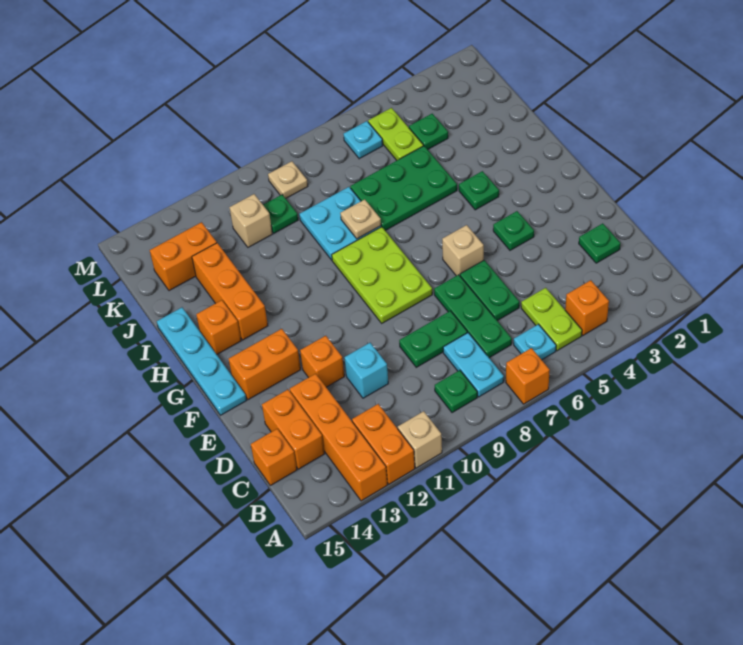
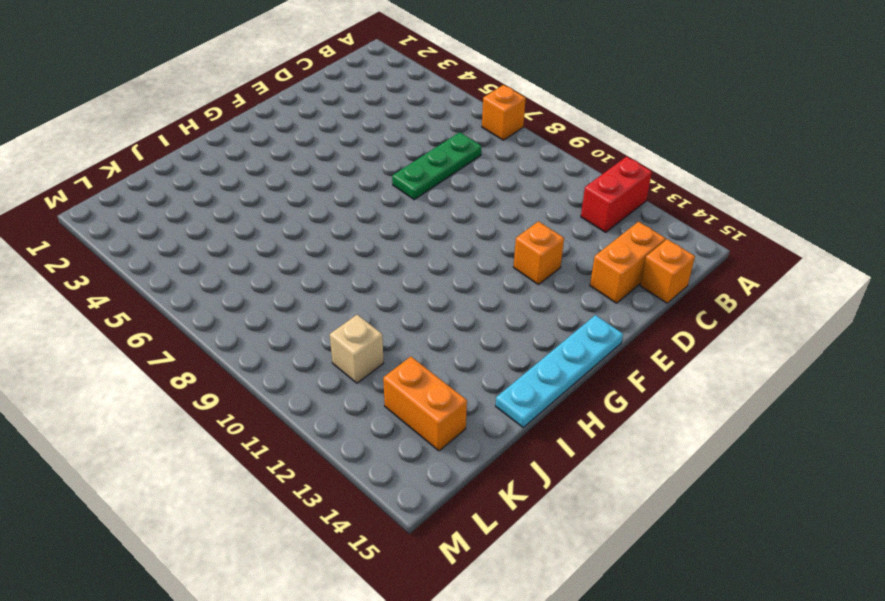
red 1x2 brick [581,157,652,232] -> orange 1x2 brick [352,404,415,484]
none -> tan 1x1 brick [398,411,442,468]
none -> orange 1x4 brick [290,374,387,501]
none -> orange 1x1 brick [565,280,609,335]
none -> lime 1x2 plate [521,288,582,351]

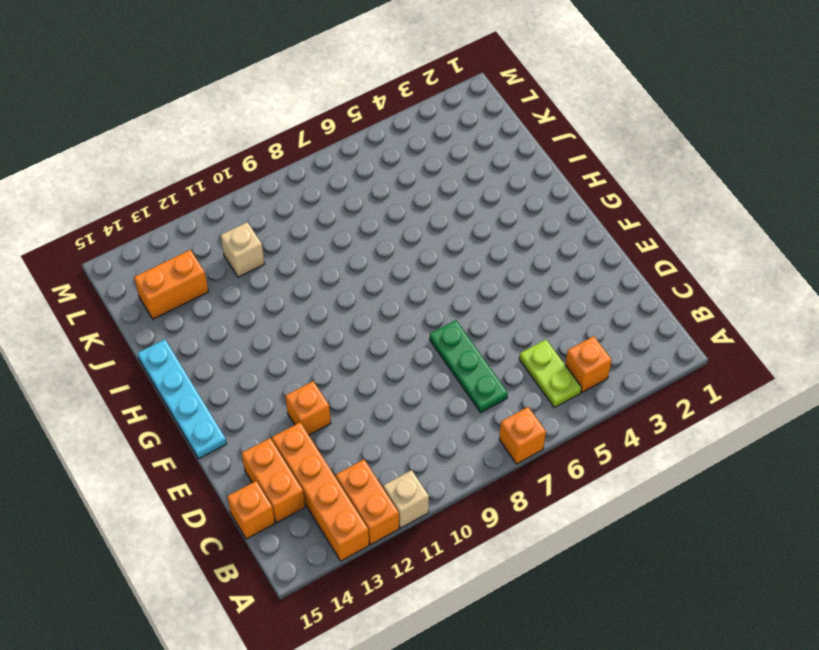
none -> cyan 1x1 plate [514,324,556,360]
none -> cyan 1x2 plate [443,333,504,397]
none -> green 1x1 plate [435,370,477,413]
none -> green 1x1 plate [579,223,620,263]

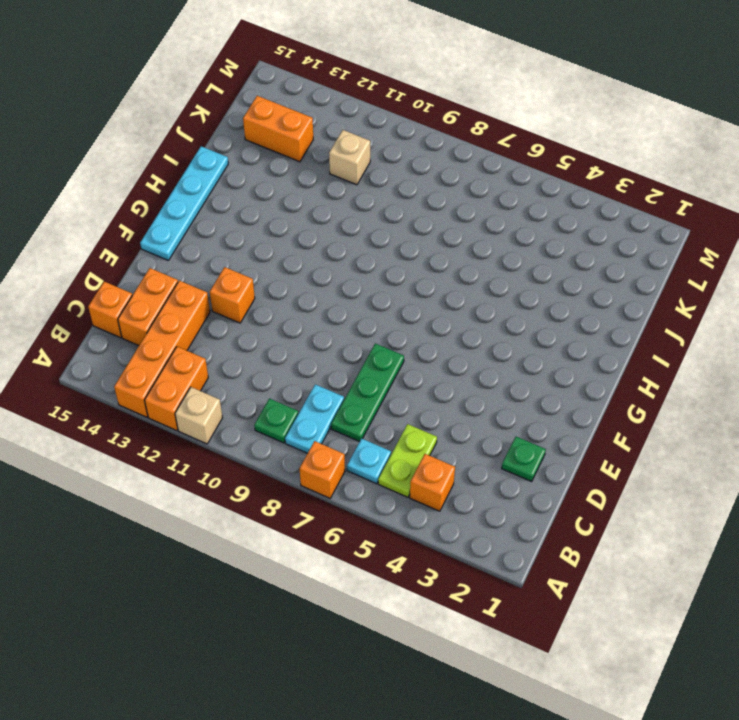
none -> green 1x2 plate [460,260,519,321]
none -> green 1x2 plate [399,311,467,367]
none -> cyan 1x1 brick [345,343,388,398]
none -> green 1x1 plate [493,211,534,250]

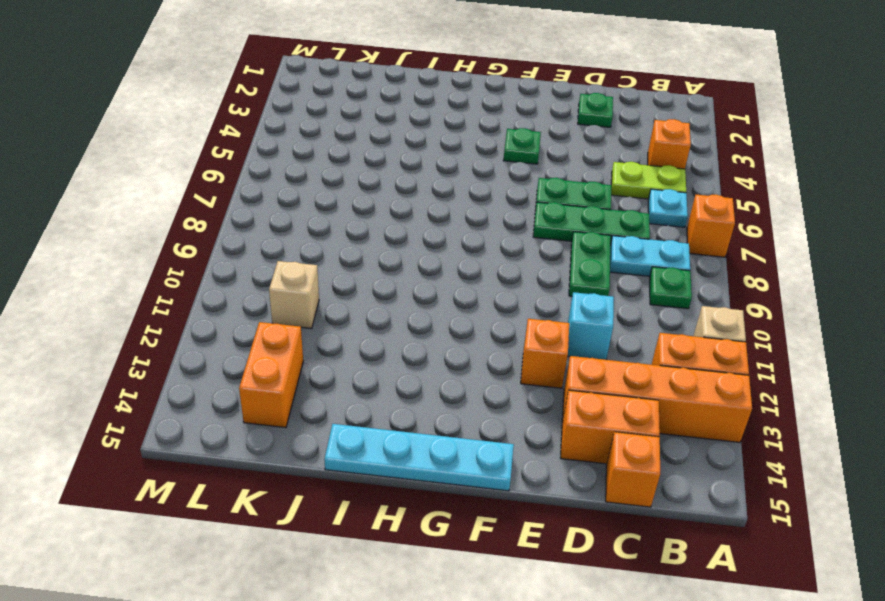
none -> tan 1x1 brick [442,225,484,276]
none -> lime 2x3 plate [332,227,432,323]
none -> orange 1x2 brick [229,329,301,400]
none -> green 1x1 plate [459,171,499,210]

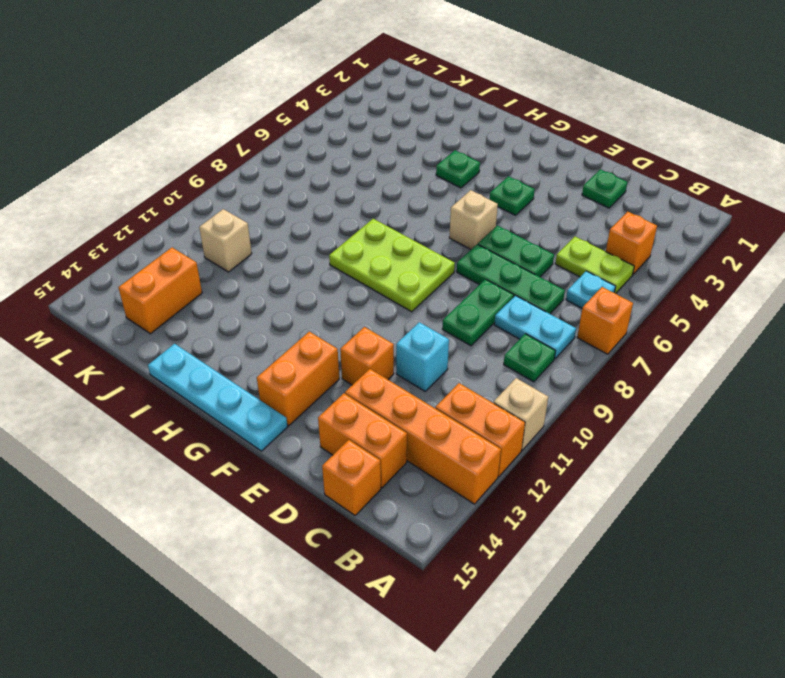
none -> orange 1x3 brick [192,243,268,340]
none -> orange 1x1 brick [196,300,241,354]
none -> green 2x3 plate [350,146,457,230]
none -> cyan 2x2 plate [299,187,381,260]

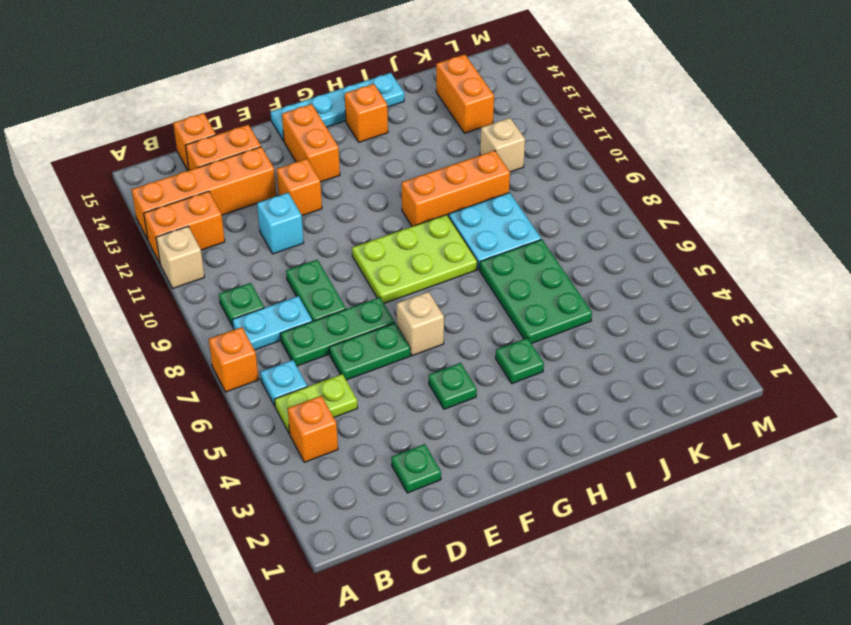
orange 1x3 brick [402,150,510,226] -> orange 1x3 brick moved to [192,243,268,340]
none -> green 1x1 plate [409,114,448,150]
none -> lime 1x2 plate [368,108,423,160]
none -> green 1x1 plate [263,195,298,233]
none -> cyan 1x1 plate [344,121,383,159]

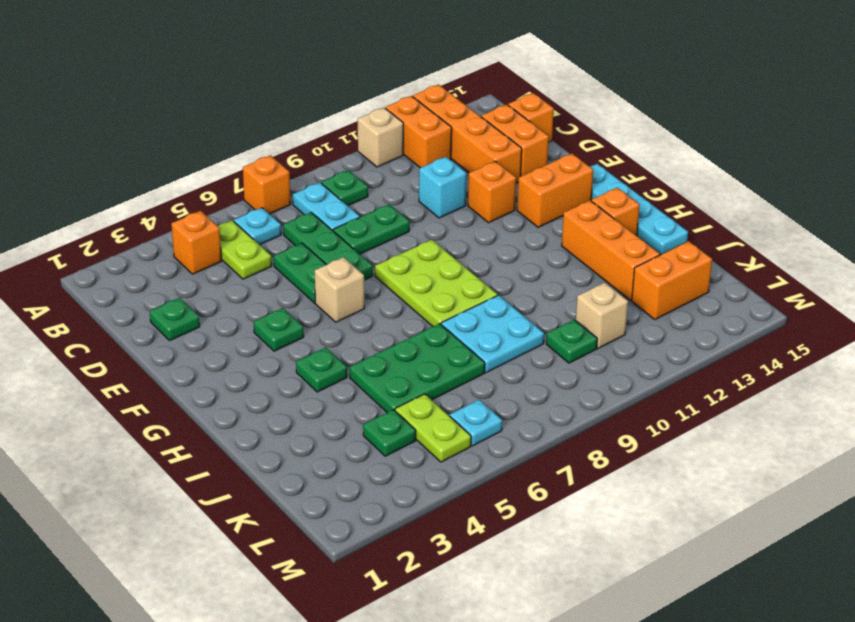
none -> tan 1x1 plate [268,161,308,198]
none -> tan 1x1 plate [340,199,381,239]

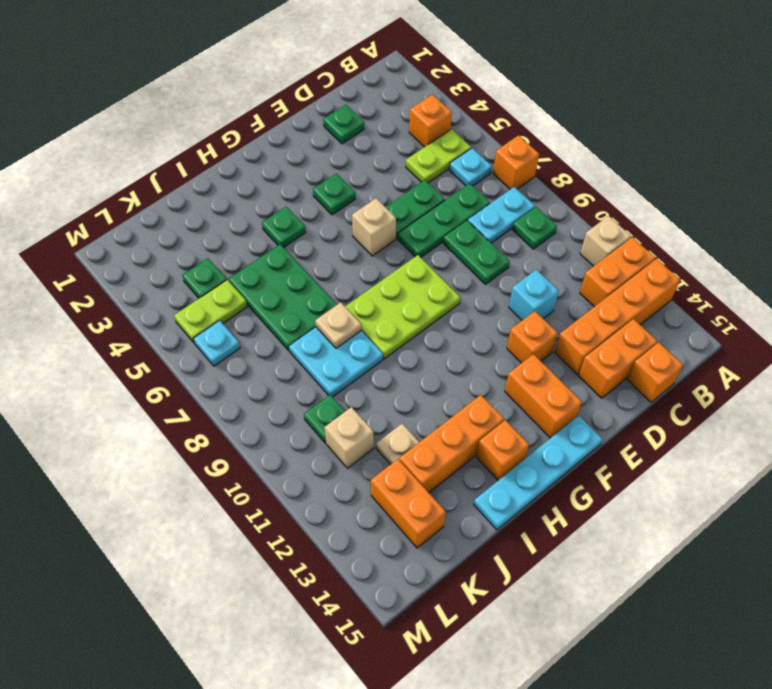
tan 1x1 plate [376,424,419,465] -> tan 1x1 plate moved to [268,161,308,198]

